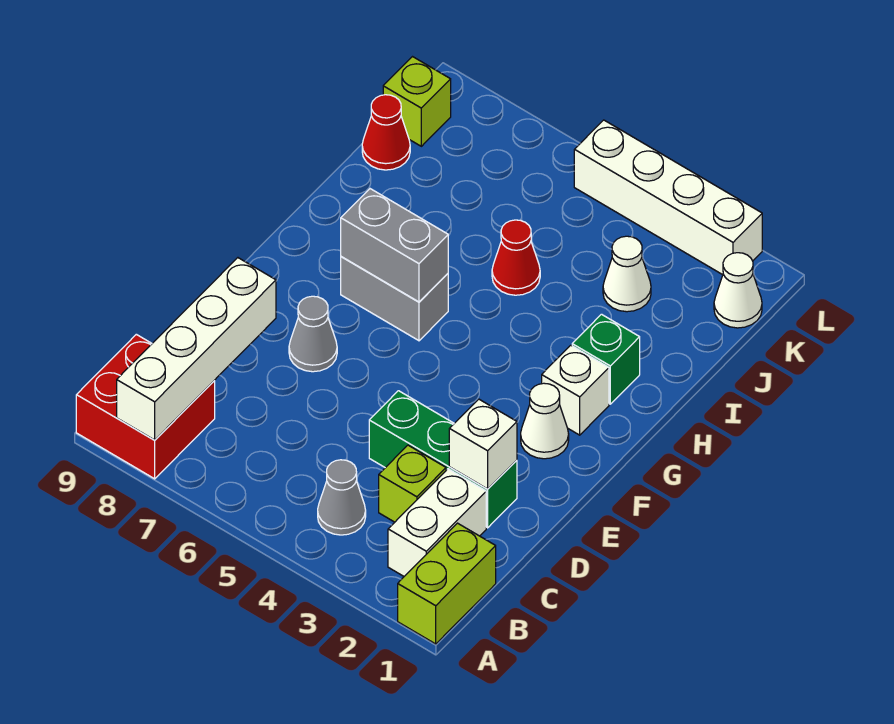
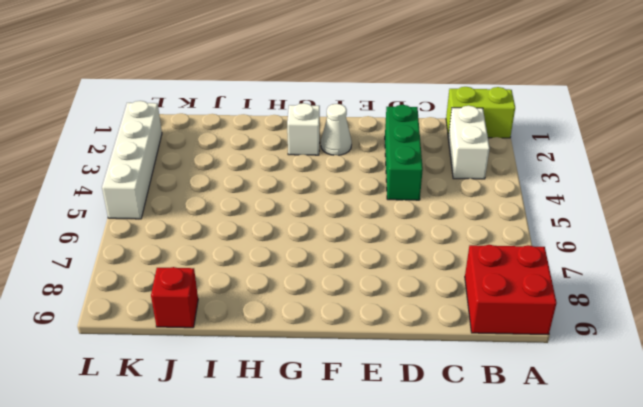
white 1x2 brick [448,106,490,179] -> white 1x2 brick turned to [388,469,486,576]
red 1x1 brick [151,267,198,328] -> red 1x1 cone [362,95,410,170]
none -> grey 1x1 cone [318,460,366,535]
none -> lime 1x1 brick [379,445,446,522]
none -> grey 1x1 cone [289,296,337,372]

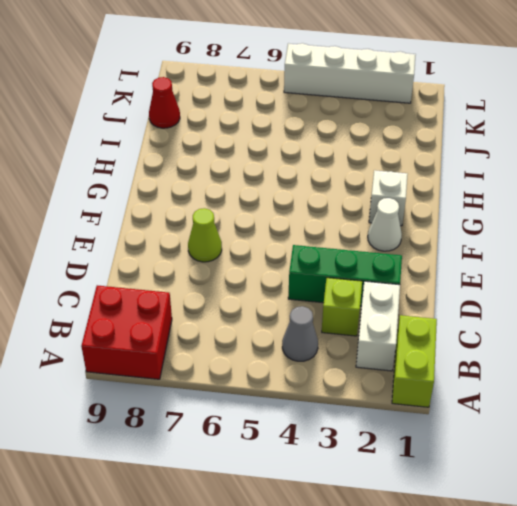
lime 1x1 cone [188,208,222,262] -> grey 1x1 cone [289,296,337,372]
none -> grey 1x2 brick [341,257,448,341]
none -> green 1x1 brick [572,314,640,404]
none -> red 1x1 cone [492,220,540,295]

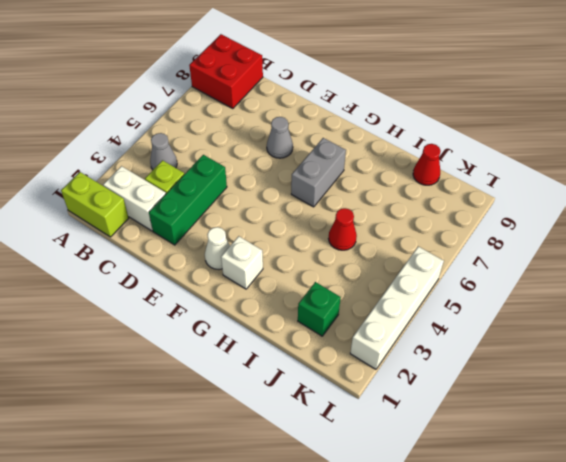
green 1x1 brick [298,282,341,336] -> green 1x1 brick moved to [572,314,640,404]
none -> white 1x1 cone [603,236,651,312]
none -> white 1x1 cone [714,253,762,328]
none -> lime 1x1 brick [383,57,451,146]

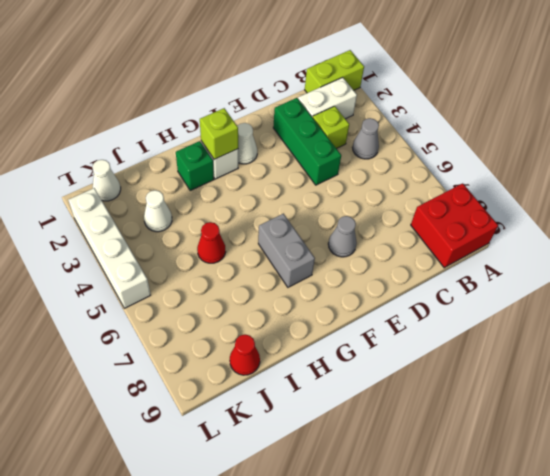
lime 1x1 brick [200,108,238,159] -> lime 1x1 brick moved to [383,57,451,146]
none -> white 1x4 brick [117,258,276,440]
none -> white 1x1 brick [449,399,517,489]
none -> grey 1x2 brick [341,189,448,302]

